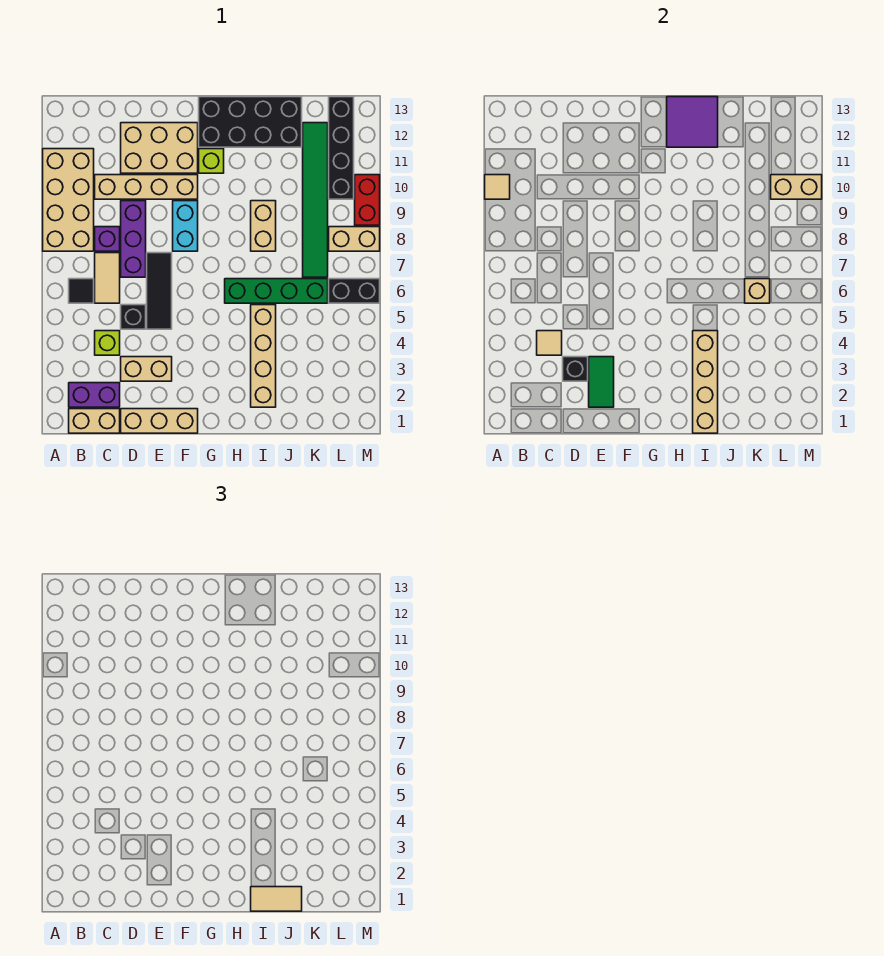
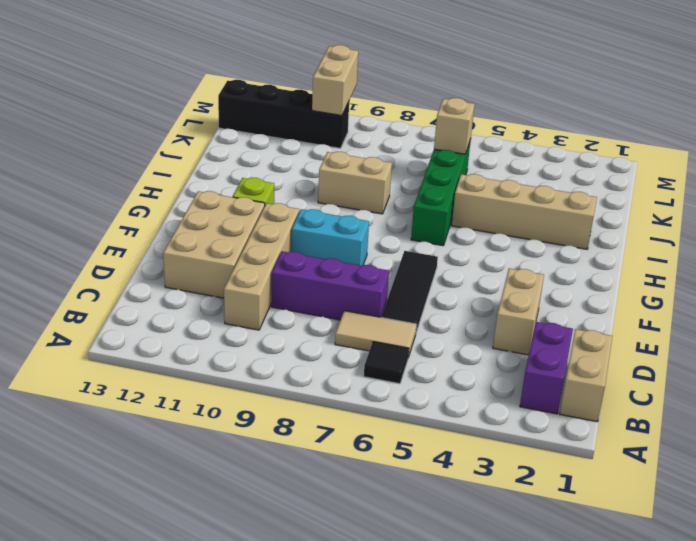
black 1x3 tile [381,251,438,332] -> black 1x3 tile turned to [147,253,172,329]
none -> tan 2x4 brick [43,149,94,251]
none -> lime 1x1 brick [95,331,120,355]
none -> purple 1x1 brick [95,227,120,251]
none -> tan 1x3 brick [121,409,198,433]

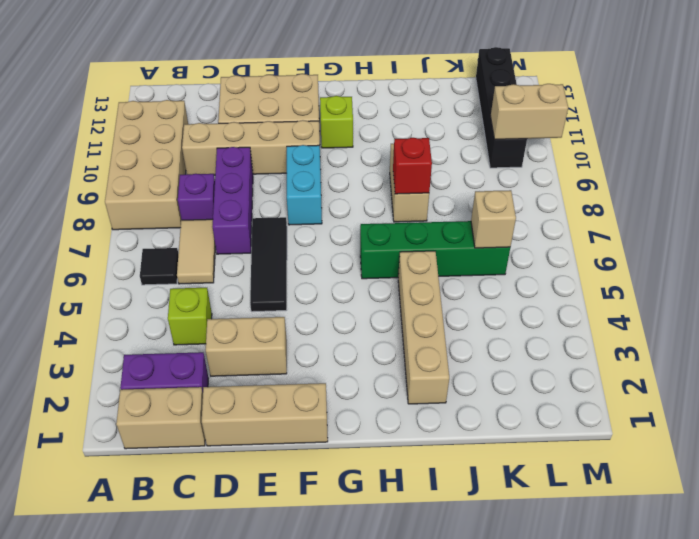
red 1x1 brick [393,138,432,194] -> none
none -> black 1x1 brick [121,305,146,329]
none -> black 2x4 brick [199,97,302,147]
none -> green 1x6 tile [303,123,328,277]
none -> black 1x2 brick [329,279,380,303]

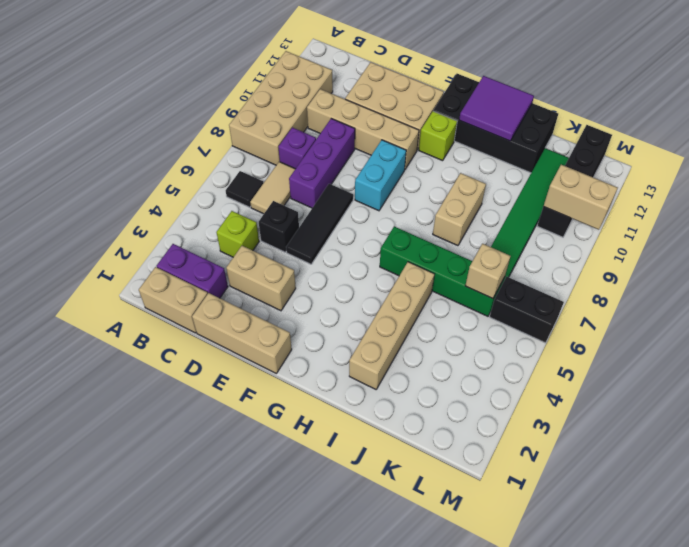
none -> tan 1x2 brick [329,227,380,251]
none -> red 1x2 brick [355,175,380,225]
none -> tan 1x1 tile [485,175,510,199]
none -> tan 1x1 tile [537,331,562,355]

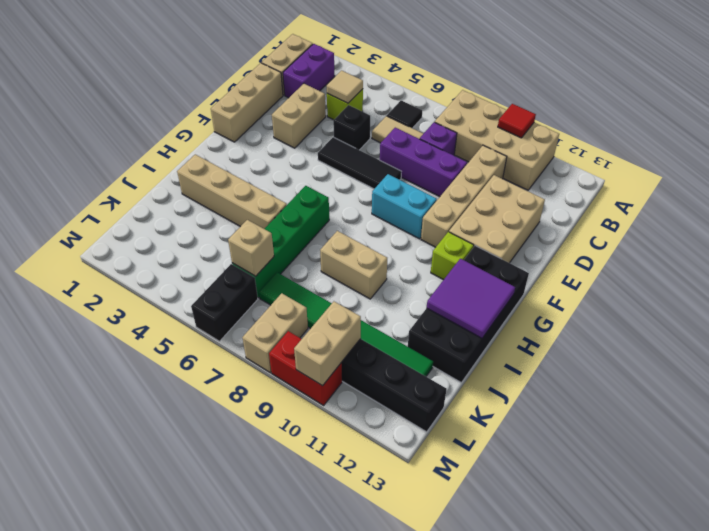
red 1x1 tile [498,104,536,138] -> tan 1x1 tile [485,175,510,199]
none -> black 1x1 brick [563,357,588,381]
none -> green 1x2 tile [589,357,614,407]
none -> tan 1x4 brick [693,331,718,433]
none -> tan 1x2 tile [251,887,302,911]

